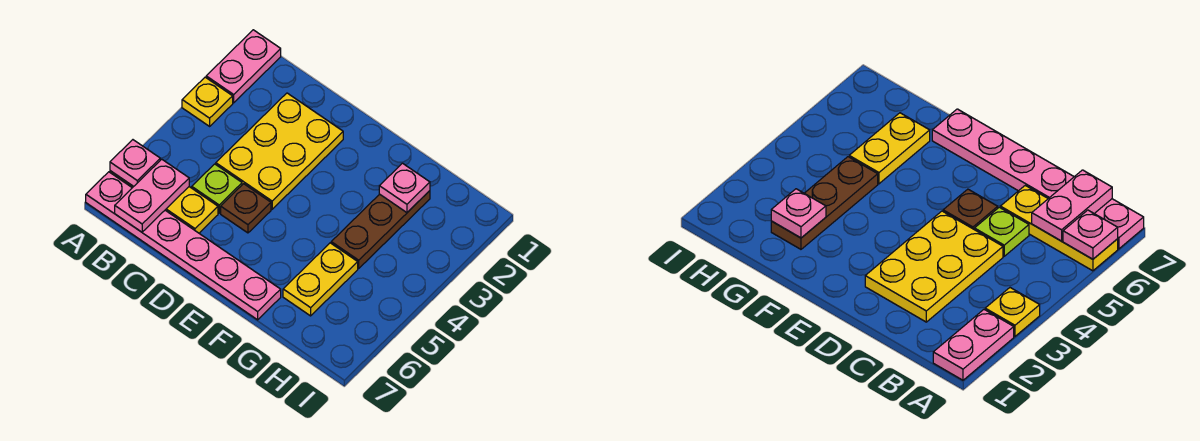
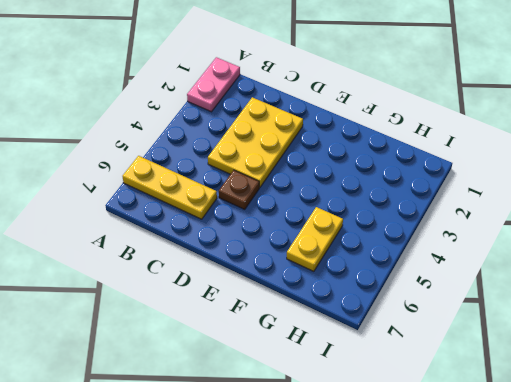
none -> yellow 1x1 plate [182,77,233,126]
none -> pink 1x6 plate [86,172,281,320]
none -> lime 1x1 plate [192,164,242,213]

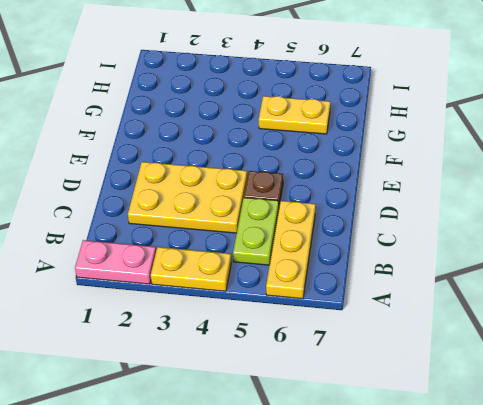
yellow 1x2 plate [151,247,231,291] -> yellow 1x1 plate [182,77,233,126]
lime 1x2 plate [233,198,279,265] -> lime 1x1 plate [192,164,242,213]
none -> pink 1x6 plate [86,172,281,320]
none -> brown 1x3 plate [331,191,430,268]
none -> pink 1x1 plate [110,140,160,186]

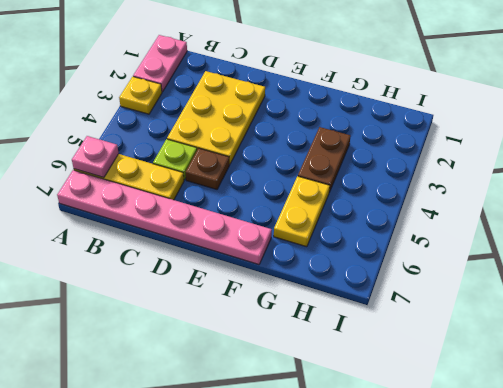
brown 1x2 plate [298,127,350,192] -> brown 1x3 plate [331,191,430,268]
none -> pink 1x2 plate [115,159,189,232]
none -> pink 1x1 plate [379,163,430,213]

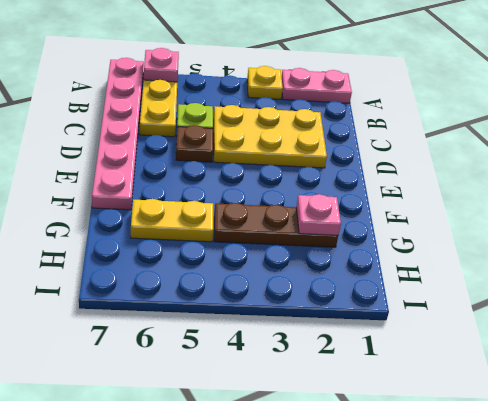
none -> pink 1x2 plate [115,159,189,232]

